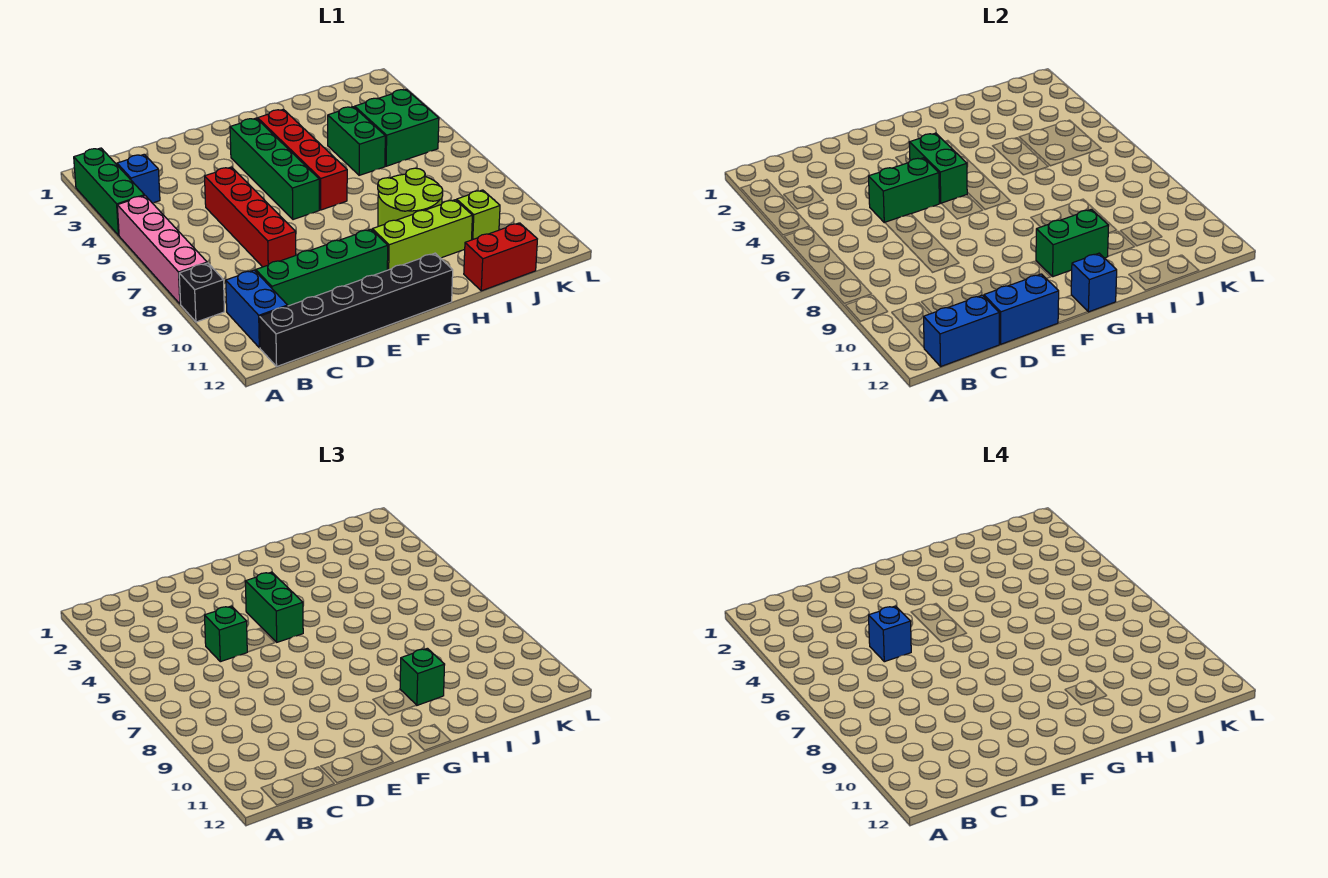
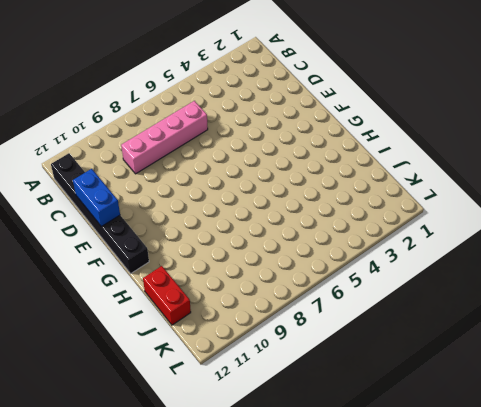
pink 1x4 brick [121,101,208,174] -> pink 1x4 brick moved to [117,196,207,304]
none -> green 1x3 brick [74,148,145,235]
none -> black 1x1 brick [179,263,225,322]
none -> blue 1x1 brick [117,154,160,203]

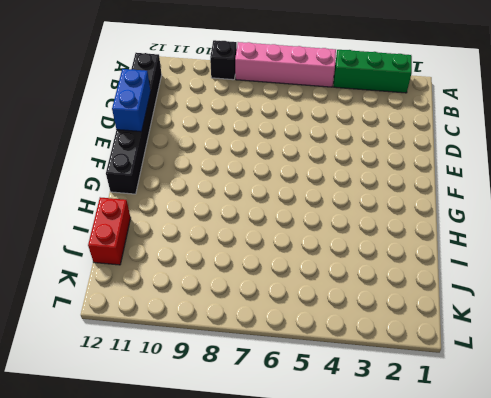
none -> blue 1x1 brick [117,154,160,203]
none -> blue 1x2 brick [226,270,288,348]
none -> green 1x4 brick [256,229,388,306]

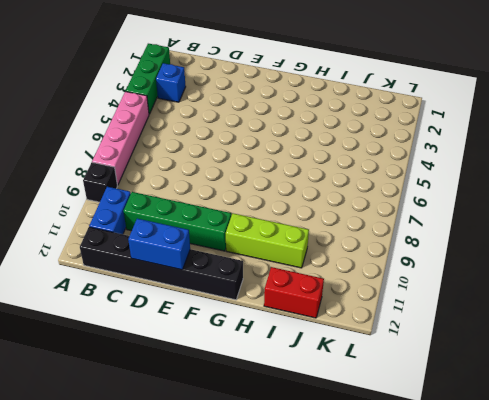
none -> red 1x4 brick [205,167,296,267]
none -> green 1x4 brick [230,118,319,220]
none -> red 1x4 brick [258,109,347,210]

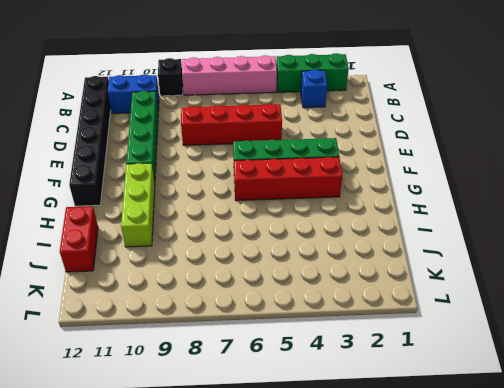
none -> lime 2x2 round brick [378,168,443,226]
none -> green 1x2 brick [328,107,385,175]
none -> green 2x2 brick [355,89,439,166]

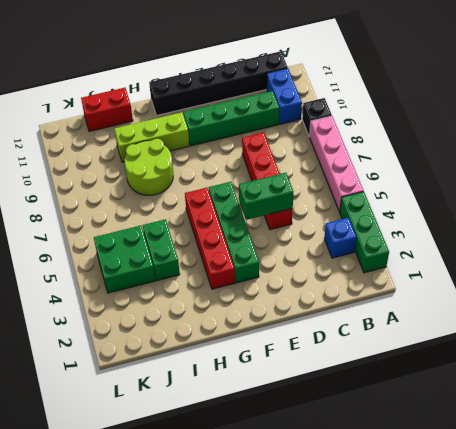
none -> lime 1x1 brick [457,190,500,240]
none -> blue 1x2 brick [924,295,999,366]
none -> blue 1x2 brick [984,274,1059,344]

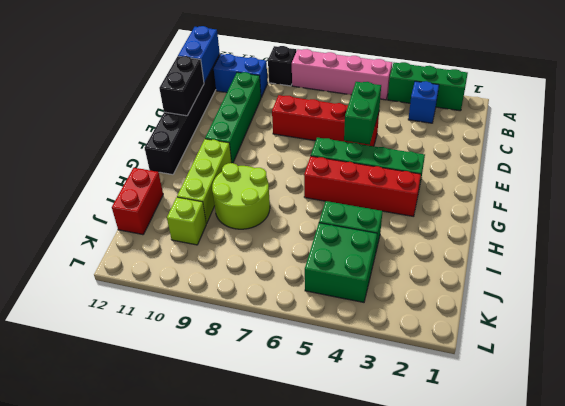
black 1x2 brick [159,56,204,116] -> blue 1x2 brick [984,274,1059,344]
none -> green 1x2 brick [909,133,967,203]
none -> green 1x2 brick [1036,209,1109,277]
none -> blue 1x1 brick [1071,253,1117,312]

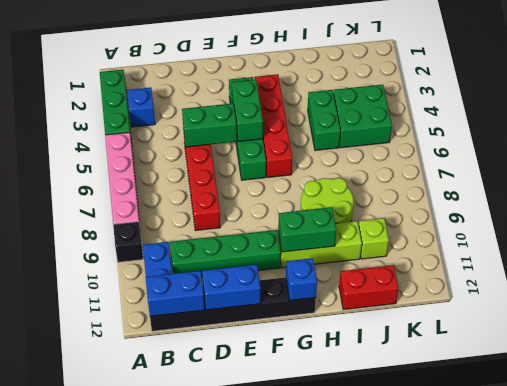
none -> green 1x1 brick [205,606,247,662]
none -> green 1x2 brick [245,572,303,642]
none -> green 1x1 brick [400,648,445,705]

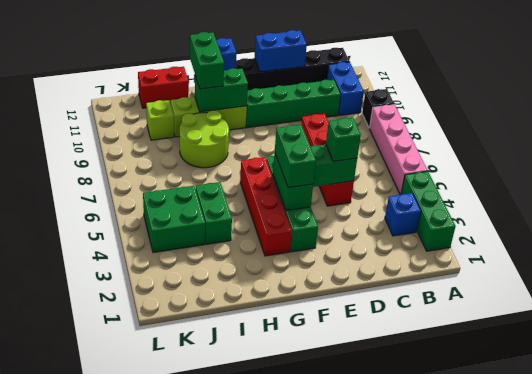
green 1x2 brick [190,32,224,89] -> green 1x1 brick [400,648,445,705]
none -> blue 1x2 brick [924,295,999,366]
none -> blue 1x1 brick [869,606,911,662]

